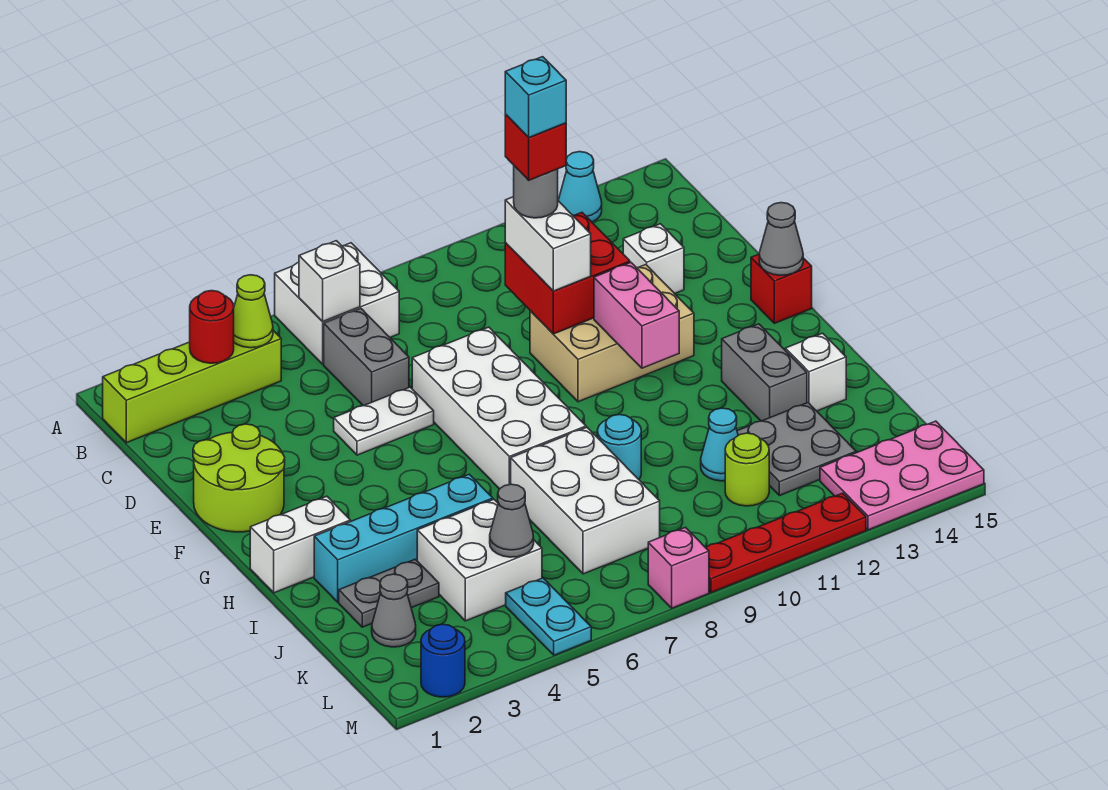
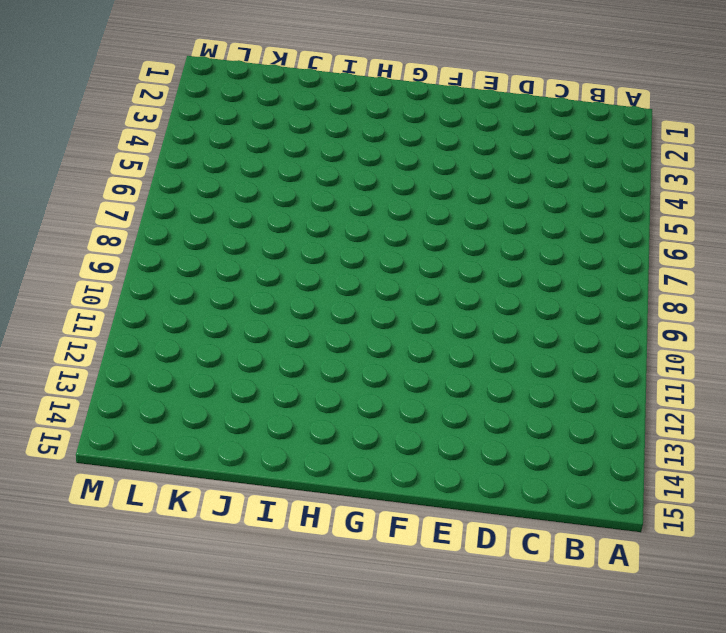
none -> white 2x2 brick [275,243,399,364]
none -> cyan 1x1 cone [558,152,602,222]
none -> lime 1x4 brick [103,330,281,443]
none -> grey 1x2 brick [324,309,409,406]

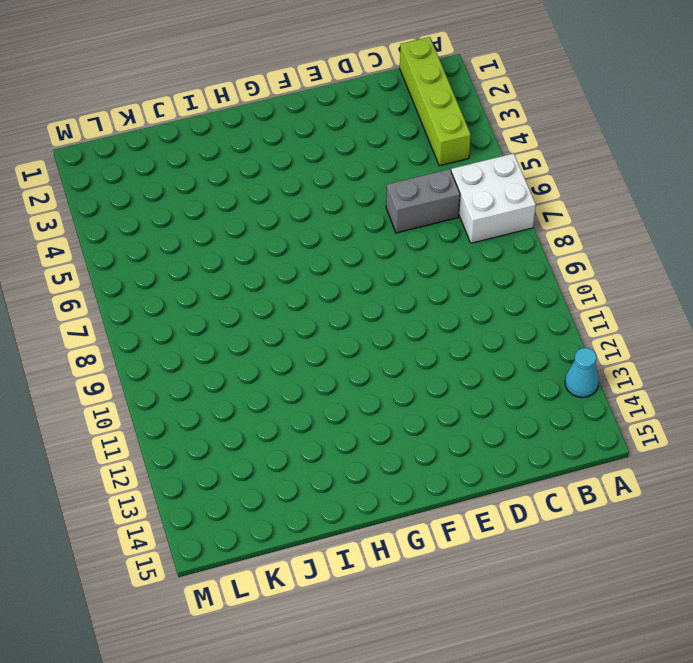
none -> white 1x1 brick [623,224,684,294]
none -> lime 2x2 round brick [193,424,285,532]
none -> white 1x2 plate [334,387,434,455]
none -> white 2x4 brick [412,327,586,489]

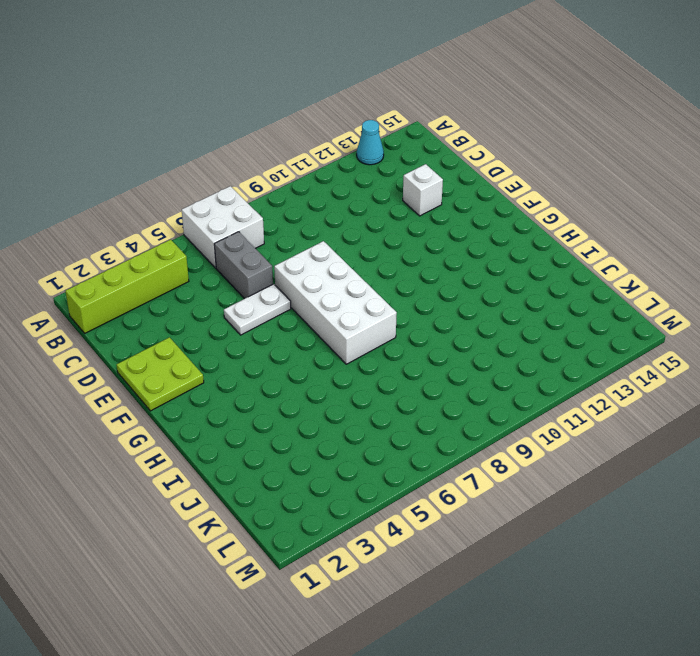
lime 2x2 plate [117,337,204,411] -> lime 2x2 round brick [193,424,285,532]
none -> tan 2x3 brick [530,265,694,402]
none -> red 1x1 brick [751,254,812,323]
none -> white 1x2 brick [250,496,350,593]
none -> grey 1x2 brick [722,324,807,421]

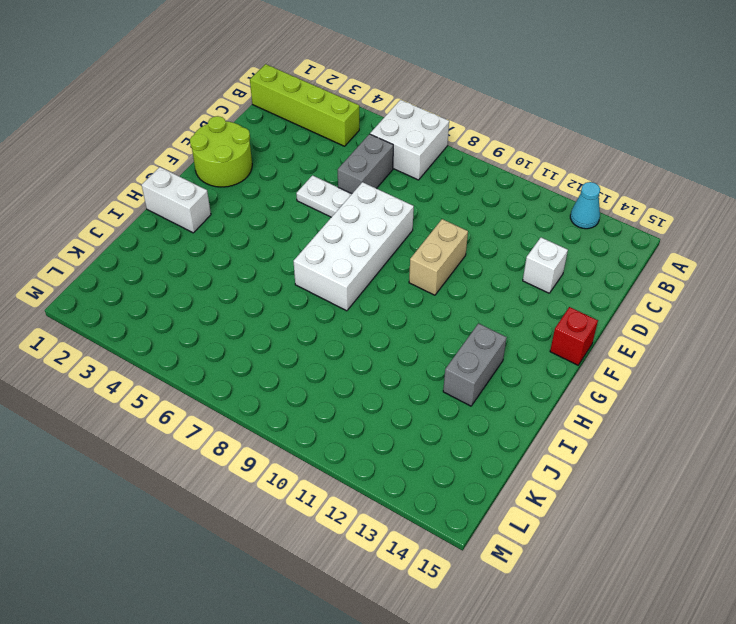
tan 1x2 brick [409,219,468,295] -> tan 2x3 brick [530,265,694,402]
none -> cyan 1x4 brick [314,474,493,602]
none -> white 2x3 brick [511,427,660,574]
none -> cyan 1x1 round brick [597,415,641,479]
none -> white 1x1 brick [785,333,846,411]

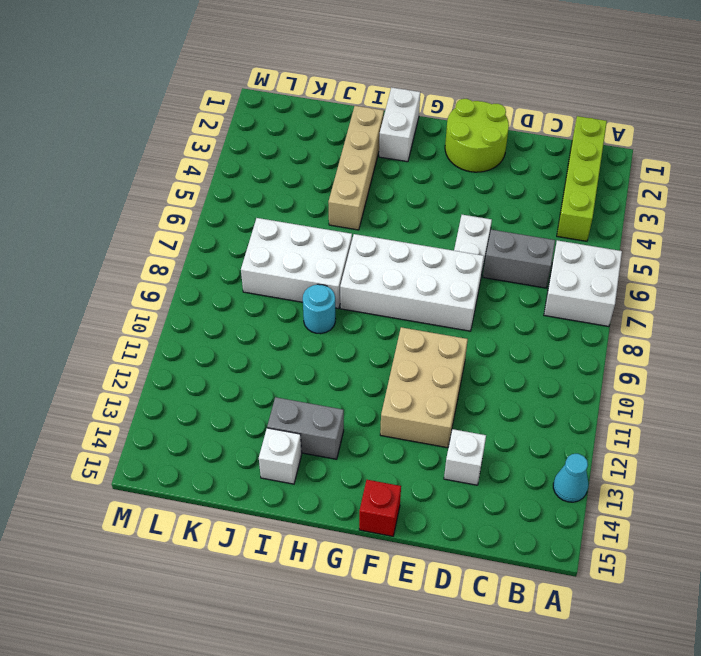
tan 1x4 brick [328,106,384,230] -> cyan 1x4 brick [314,474,493,602]
none -> grey 1x2 plate [339,559,439,627]
none -> white 2x2 brick [417,499,542,621]
none -> cyan 1x1 cone [701,408,738,481]
none -> grey 2x2 plate [737,403,856,496]

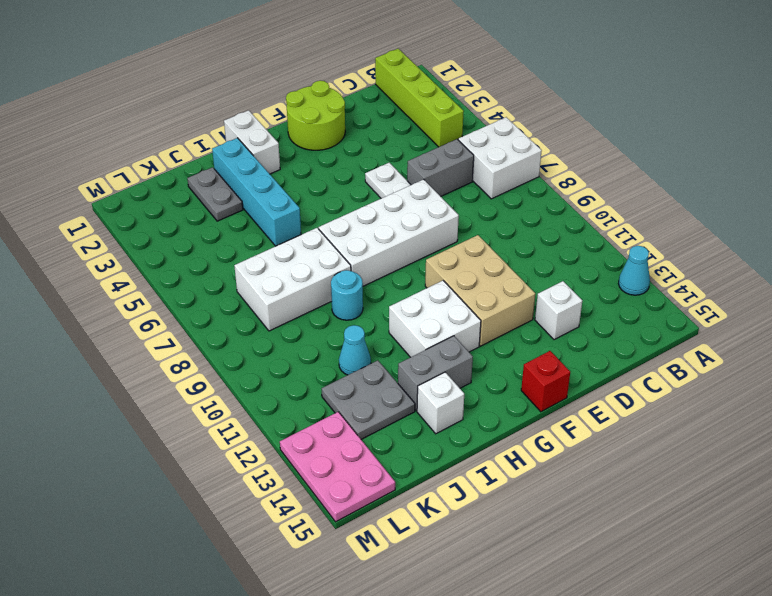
white 2x2 brick [389,281,481,357] -> white 2x2 brick moved to [417,499,542,621]
none -> grey 1x1 cone [372,574,416,647]
none -> lime 1x1 round brick [725,433,769,506]
none -> cyan 1x2 plate [506,578,591,655]
none -> blue 1x1 round brick [421,624,465,697]

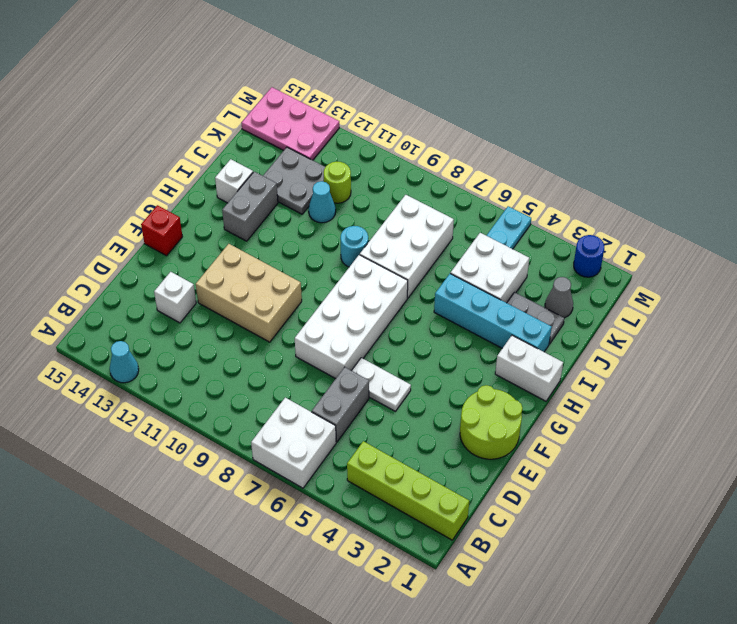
none -> pink 1x1 brick [648,527,709,608]
none -> red 1x4 plate [706,493,866,593]
none -> red 1x1 round brick [190,291,234,363]
none -> lime 1x1 cone [234,275,273,348]

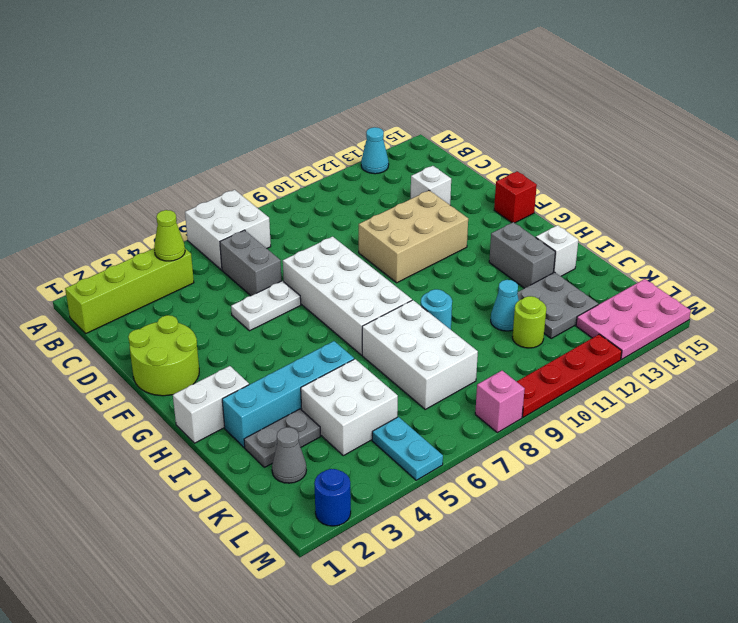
none -> red 1x1 round brick [190,291,234,363]
none -> white 1x1 brick [299,241,360,322]
none -> red 2x2 brick [505,212,630,334]
none -> pink 1x2 brick [594,263,679,368]

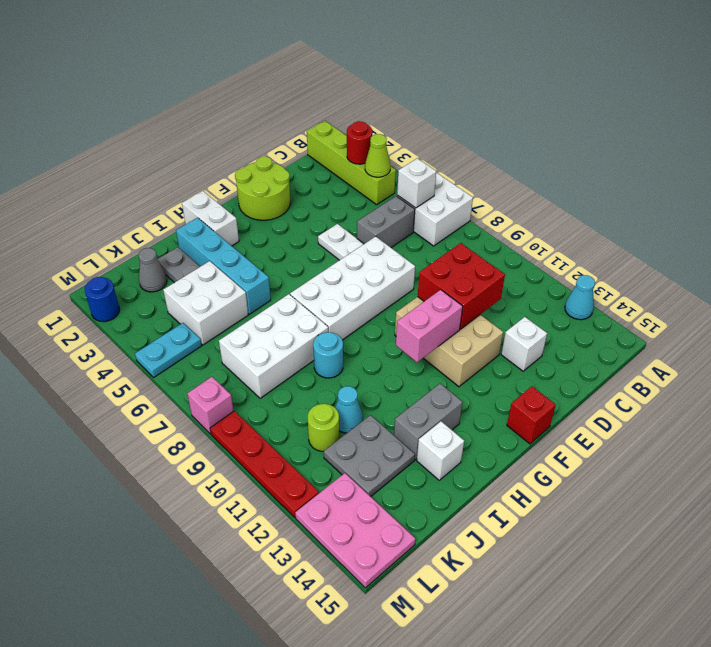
none -> grey 1x1 cone [759,203,803,275]
none -> grey 1x1 cone [490,484,534,557]
none -> white 1x2 brick [505,197,591,291]
none -> grey 1x1 round brick [514,166,558,218]

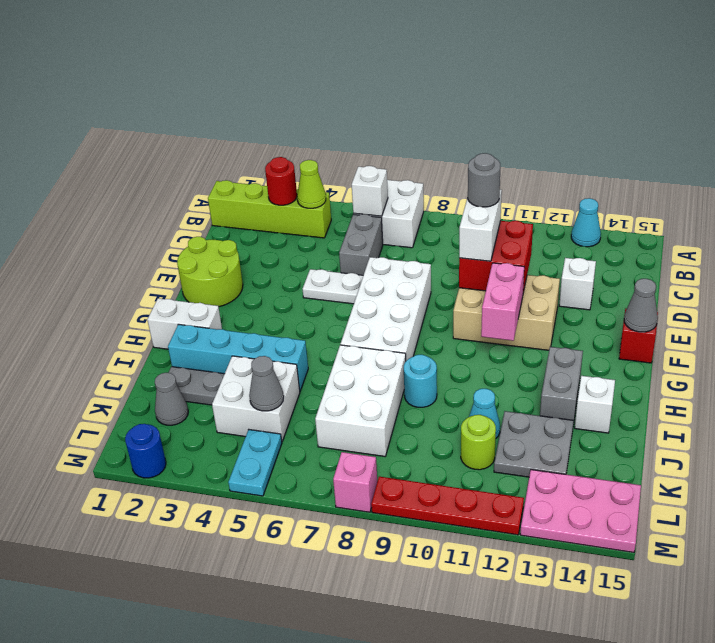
none -> red 1x1 brick [505,115,566,180]
none -> cyan 1x1 brick [505,57,566,138]

